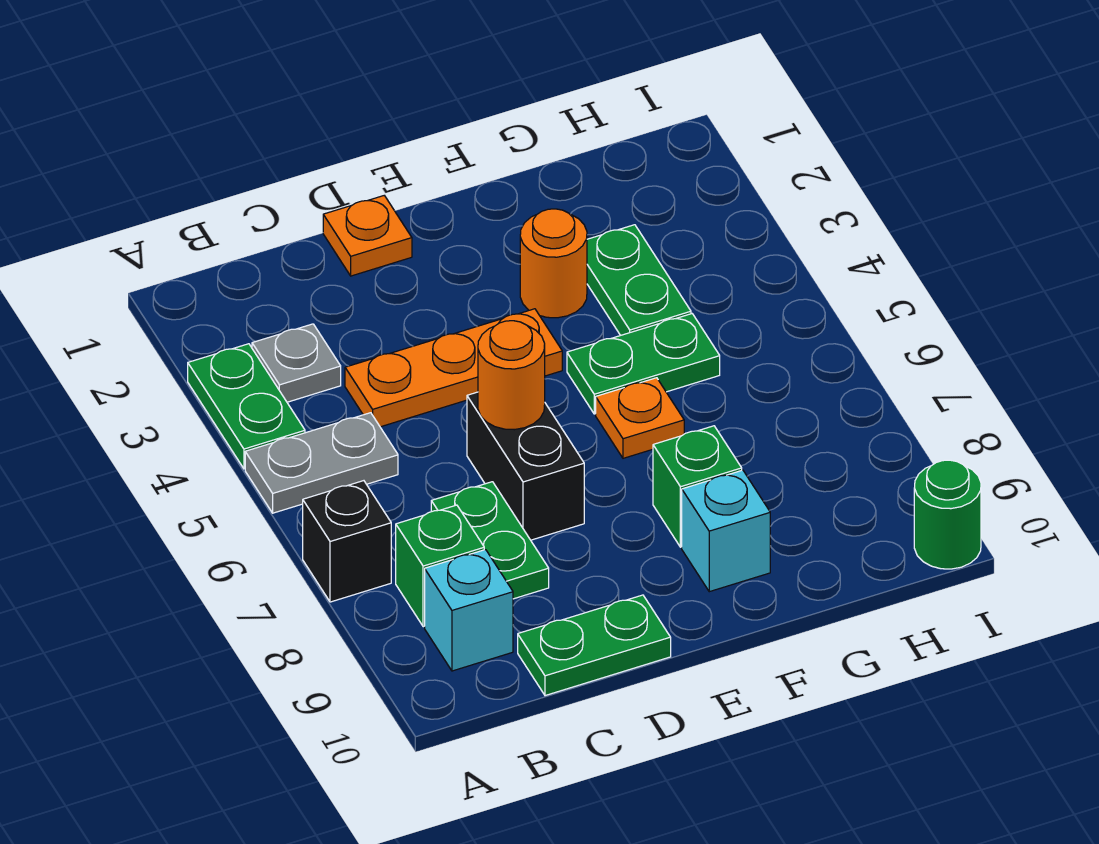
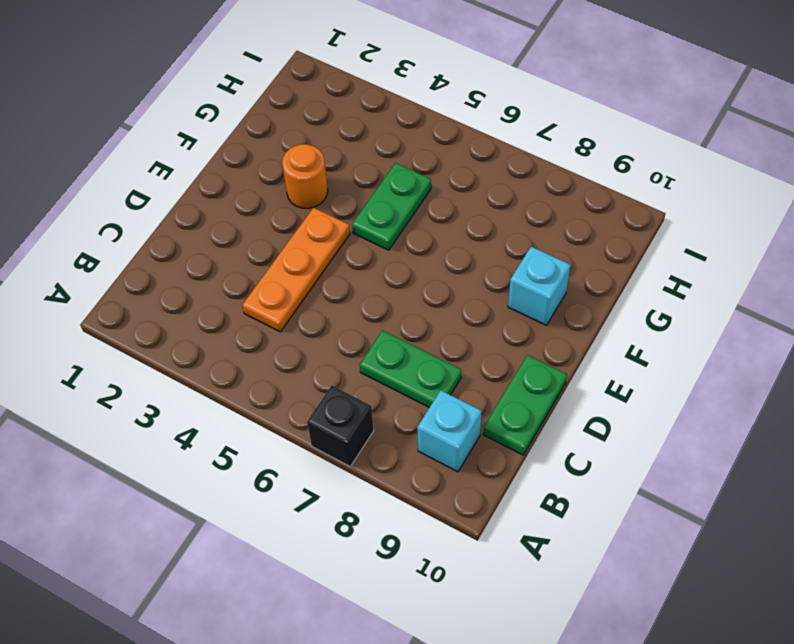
none -> green 1x2 plate [188,344,305,469]
none -> grey 1x2 plate [245,413,398,513]
none -> grey 1x1 plate [252,324,341,402]

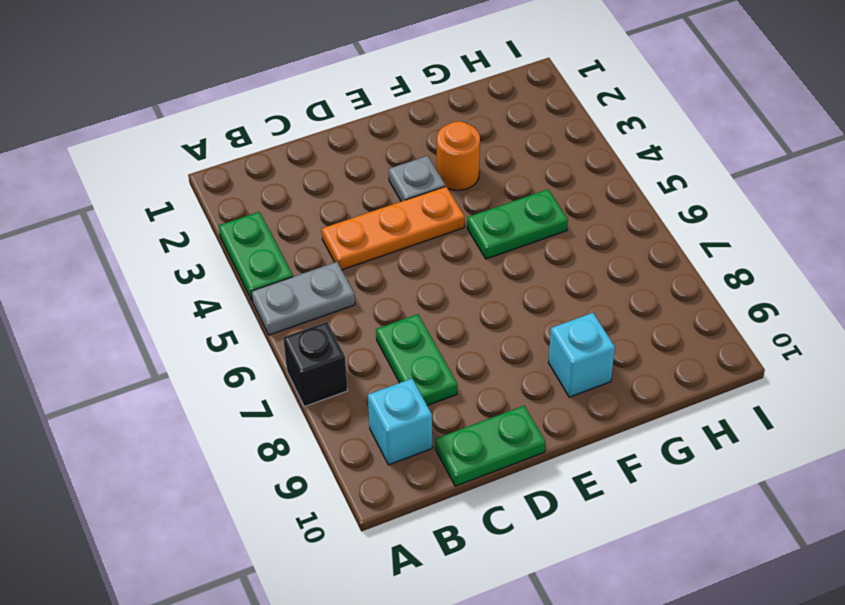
grey 1x1 plate [389,156,445,201] -> grey 1x1 plate moved to [252,324,341,402]
none -> green 1x1 brick [396,505,484,627]
none -> orange 1x1 plate [323,196,412,276]
none -> black 1x2 brick [467,392,584,540]

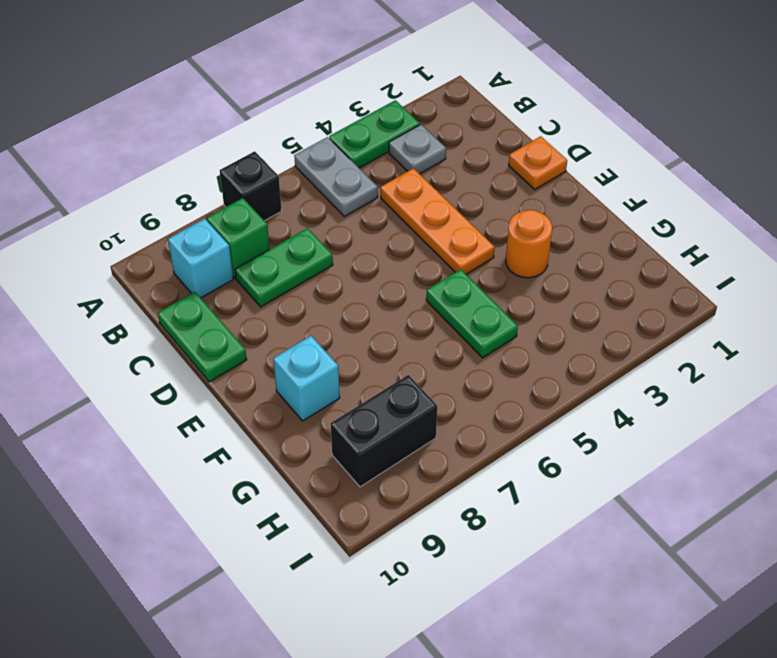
black 1x2 brick [331,375,437,487] -> black 1x2 brick moved to [467,392,584,540]
none -> orange 1x1 plate [596,378,684,458]
none -> green 1x1 brick [653,426,742,547]
none -> green 1x2 plate [587,225,691,335]

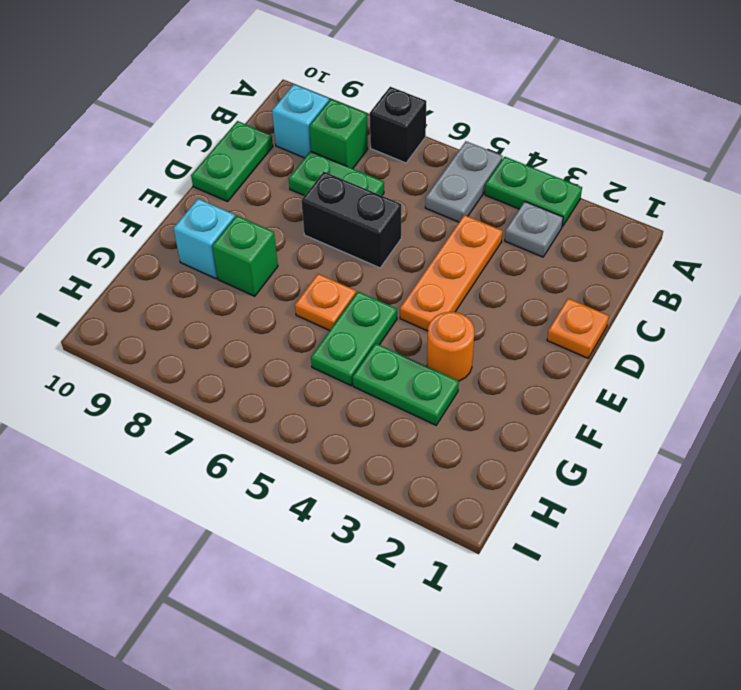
none -> green 1x1 round brick [914,460,981,569]
none -> orange 1x1 round brick [478,321,545,430]

